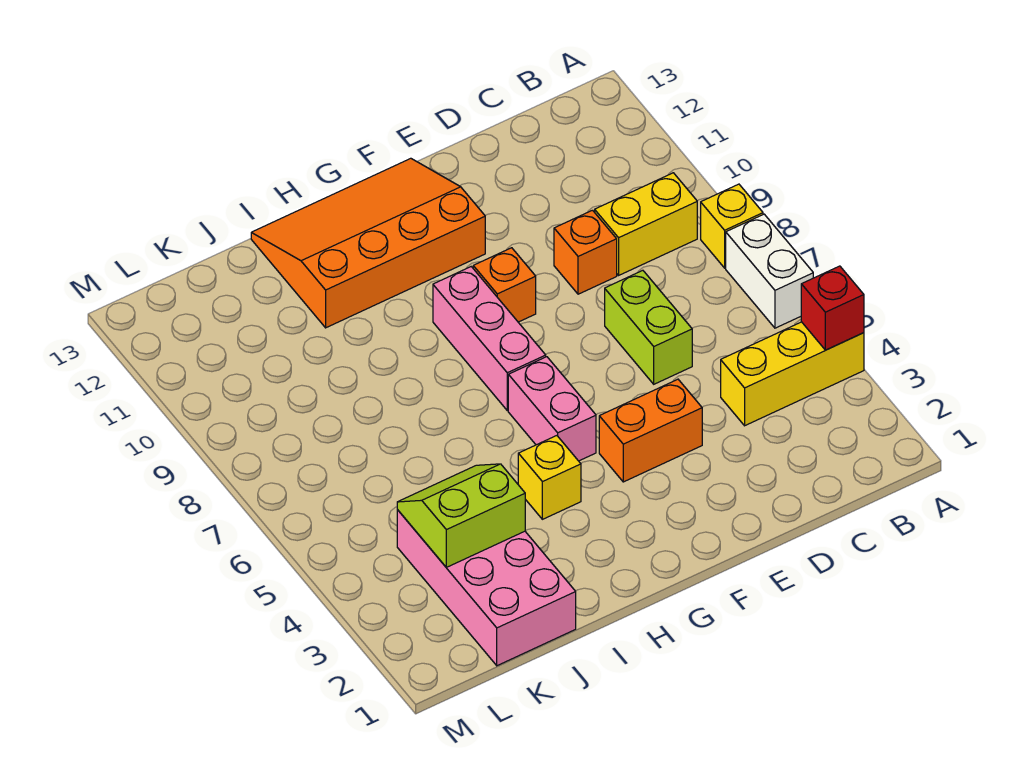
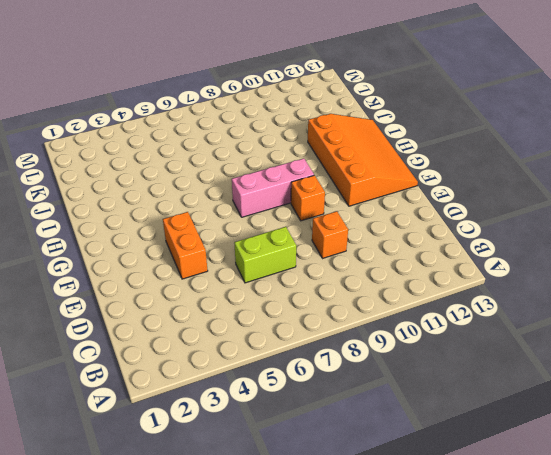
none -> yellow 1x3 brick [721,322,864,426]
none -> white 1x2 brick [726,214,813,328]
none -> yellow 1x1 brick [701,184,763,268]

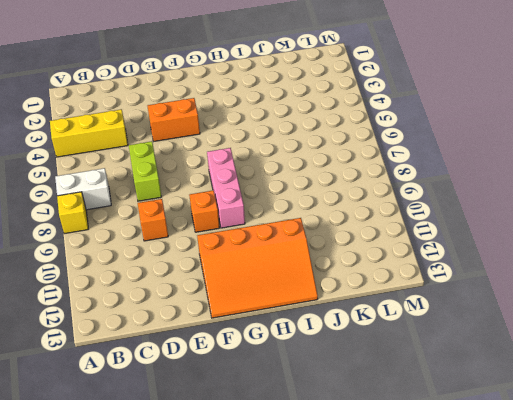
white 1x2 brick [55,168,111,210] -> white 1x2 brick turned to [726,214,813,328]
none -> yellow 1x2 brick [595,173,697,275]
none -> pink 1x2 brick [508,357,596,461]
none -> yellow 1x1 brick [518,436,581,519]

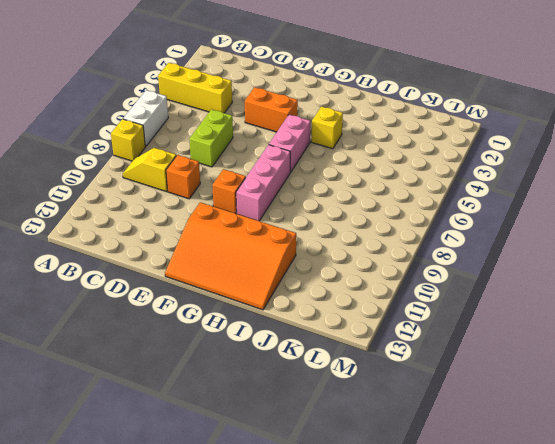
yellow 1x2 slope [123,148,176,192] -> yellow 1x2 brick [595,173,697,275]
none -> pink 2x4 brick [397,510,576,666]
none -> red 1x1 brick [801,266,864,350]
none -> lime 2x2 slope [397,464,525,567]

